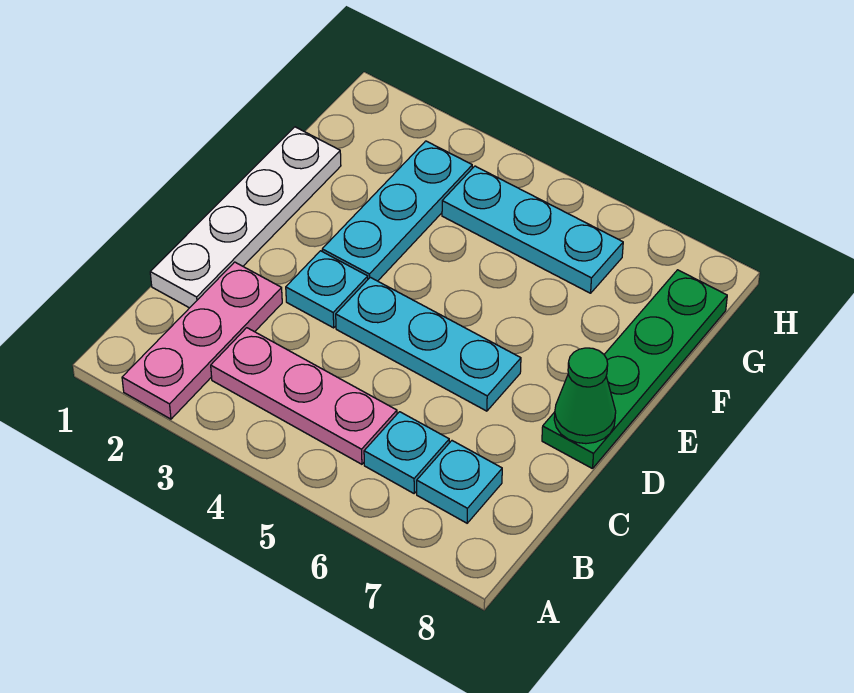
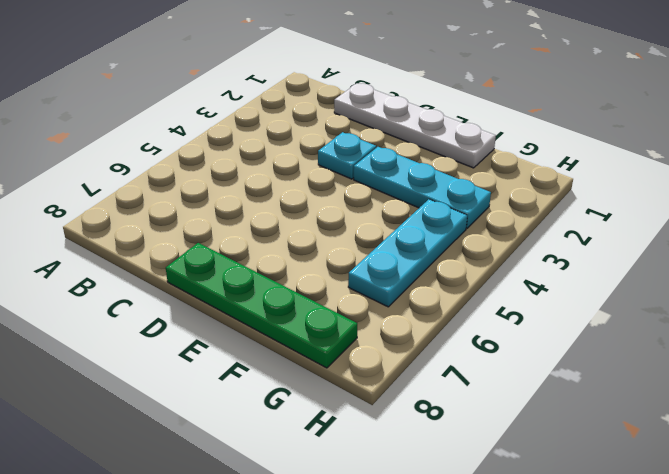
none -> pink 1x3 plate [122,262,282,419]
none -> pink 1x3 plate [211,328,397,464]

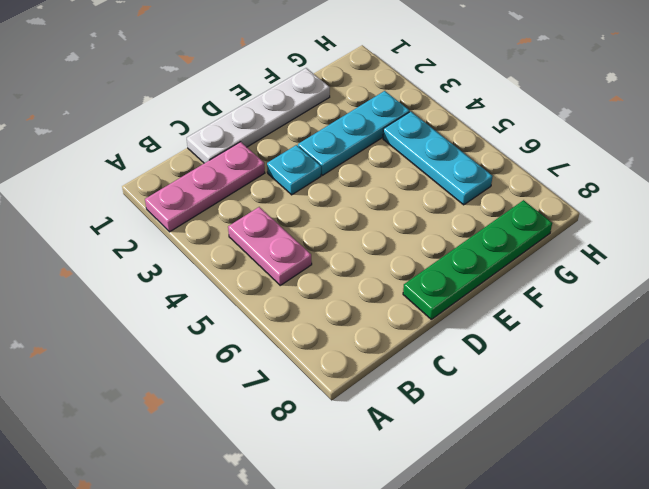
pink 1x2 plate [228,207,312,285] -> pink 1x3 plate [211,328,397,464]
none -> cyan 1x1 plate [364,412,449,493]
none -> cyan 1x1 plate [417,441,502,523]

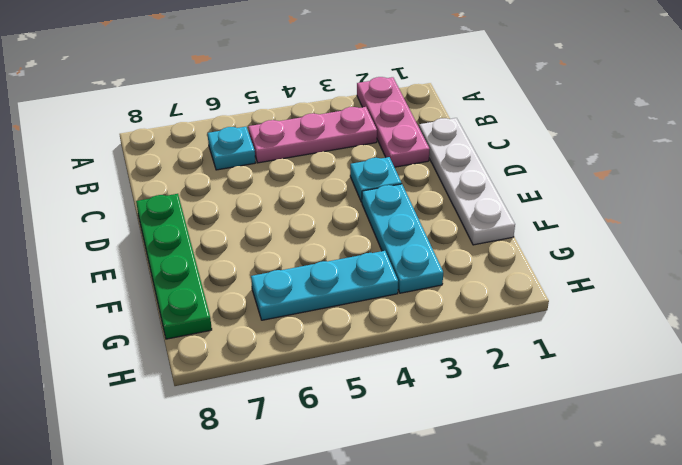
none -> cyan 1x1 plate [417,441,502,523]
none -> cyan 1x3 plate [336,277,521,411]

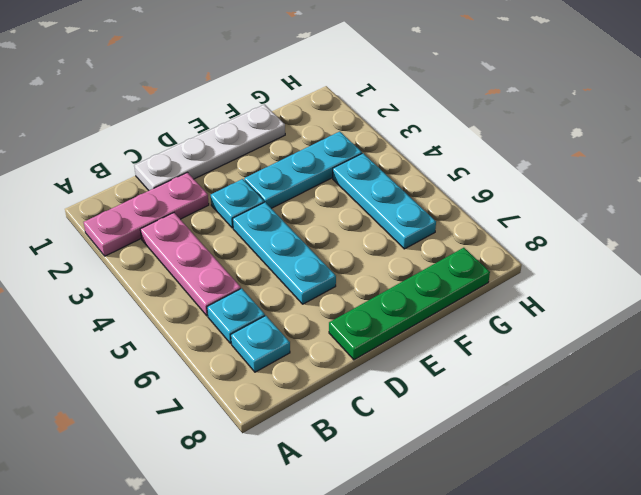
none -> green 1x1 cone [554,348,616,444]

